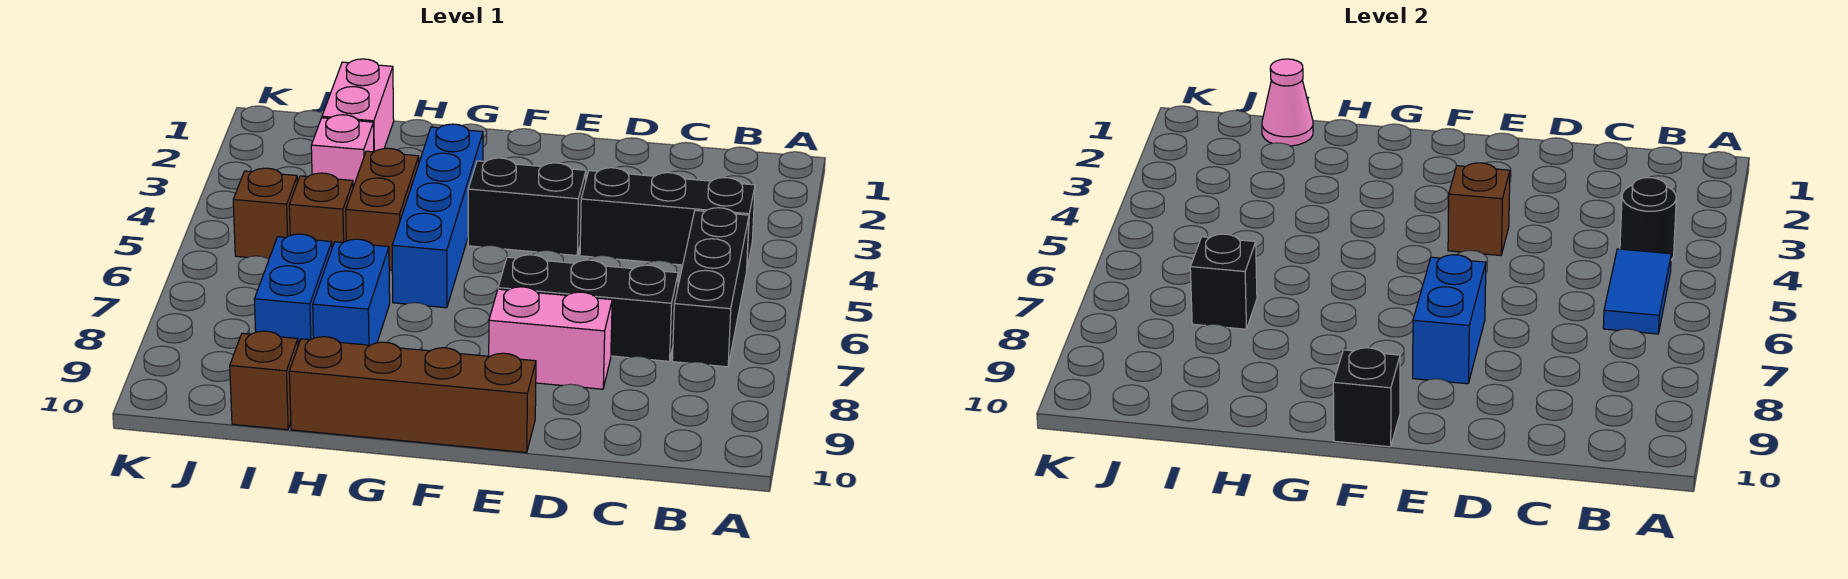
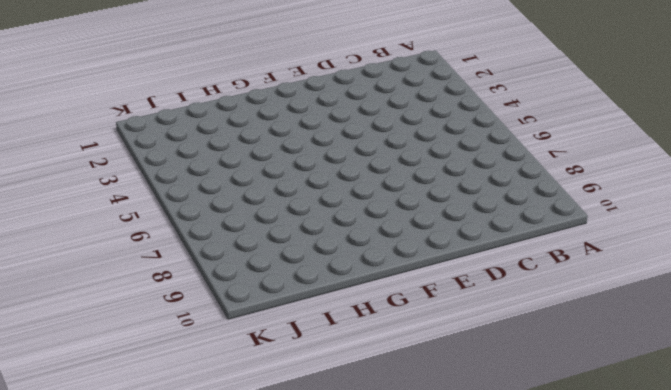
none -> black 1x3 brick [580,168,755,267]
none -> black 1x3 brick [672,208,749,367]
none -> black 1x3 brick [498,255,678,361]

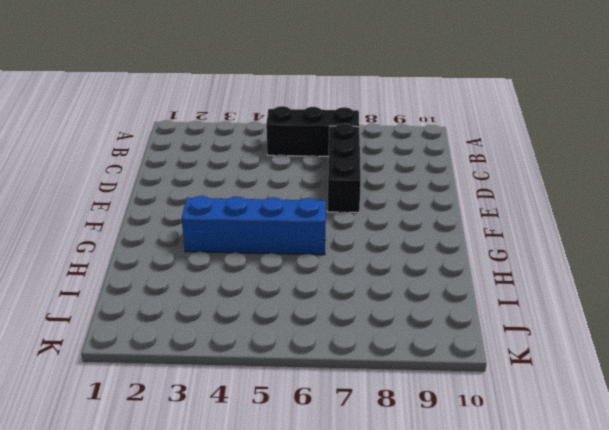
none -> black 1x3 brick [580,168,755,267]
none -> pink 1x2 brick [489,287,612,389]
none -> black 1x2 brick [468,158,586,256]

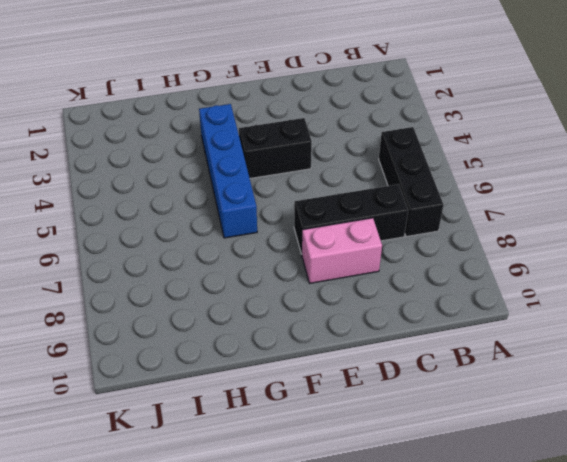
none -> black 1x3 brick [580,168,755,267]
none -> brown 1x4 brick [289,337,536,453]
none -> brown 1x2 brick [346,148,419,270]

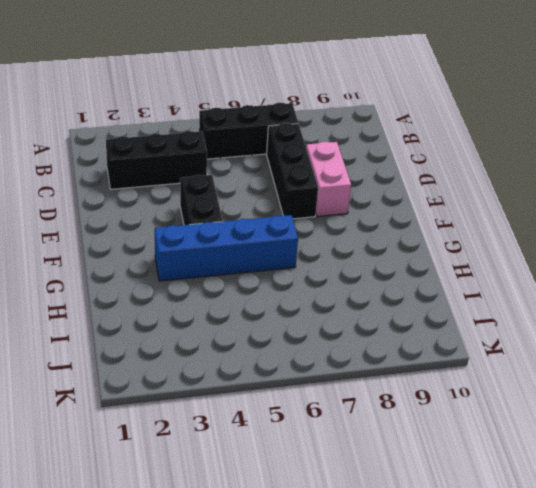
black 1x3 brick [106,131,207,189] -> black 1x3 brick turned to [580,168,755,267]
none -> brown 1x4 brick [289,337,536,453]
none -> brown 1x2 brick [346,148,419,270]
none -> blue 1x2 brick [313,239,390,345]

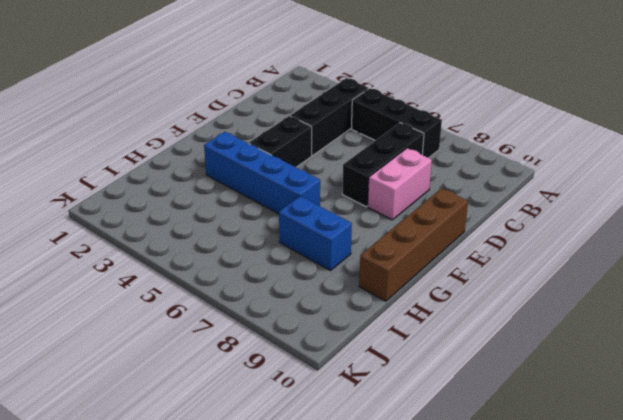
none -> brown 1x2 brick [346,148,419,270]
none -> pink 1x2 brick [322,59,394,152]
none -> pink 1x1 brick [311,115,374,187]

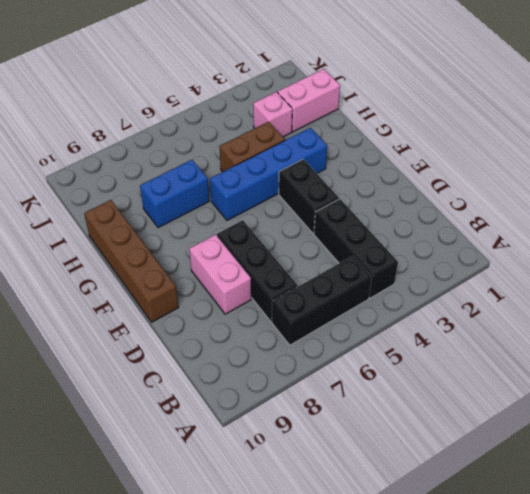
none -> brown 1x1 brick [289,173,353,247]
none -> blue 1x2 brick [254,234,332,345]
none -> brown 1x1 brick [230,331,298,430]

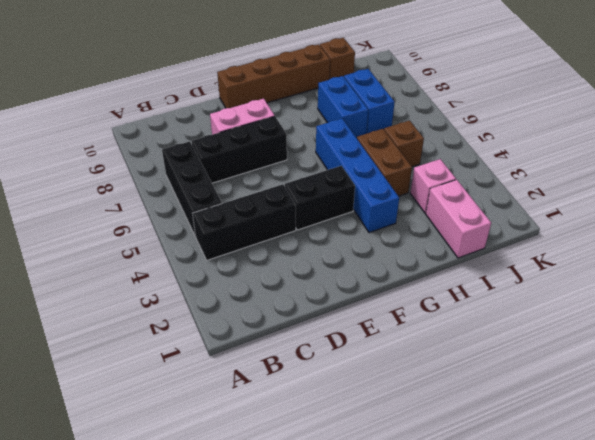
none -> brown 1x1 brick [233,168,297,259]
none -> black 1x1 round brick [1620,178,1676,260]
none -> blue 1x2 tile [1603,249,1671,334]

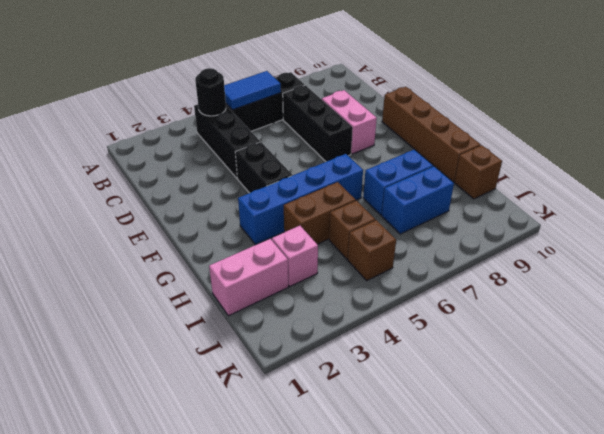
none -> brown 1x1 brick [1448,163,1510,256]
none -> blue 1x2 brick [1413,255,1486,384]
none -> black 1x1 brick [1333,348,1400,447]

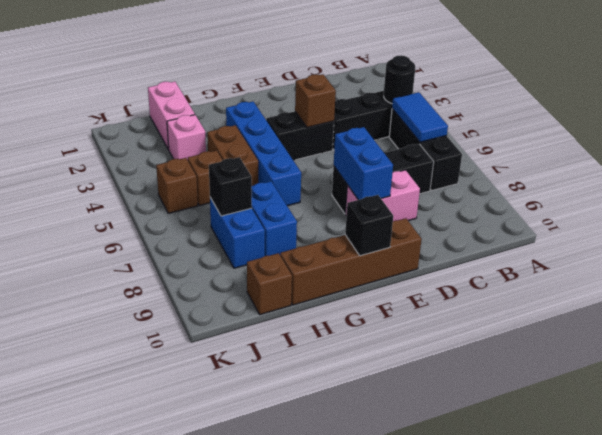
none -> pink 1x1 cone [1262,59,1313,146]

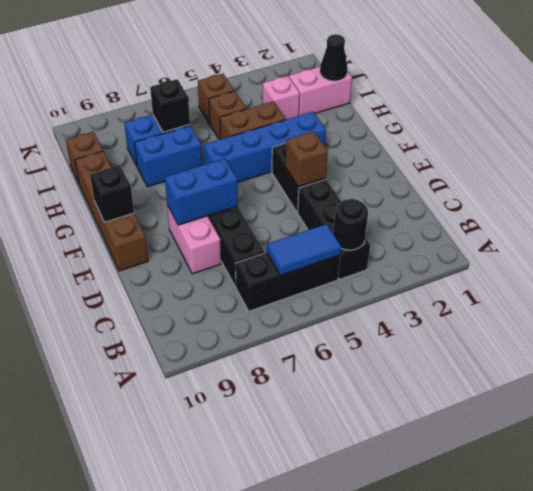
black 1x1 cone [320,34,348,81] -> pink 1x1 cone [1262,59,1313,146]

